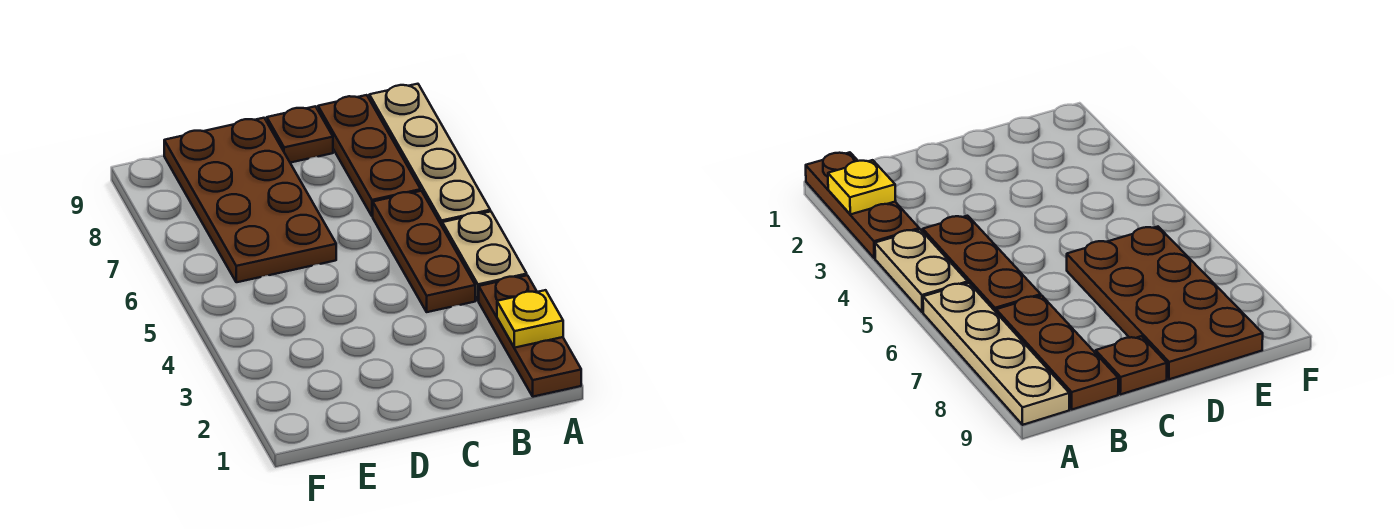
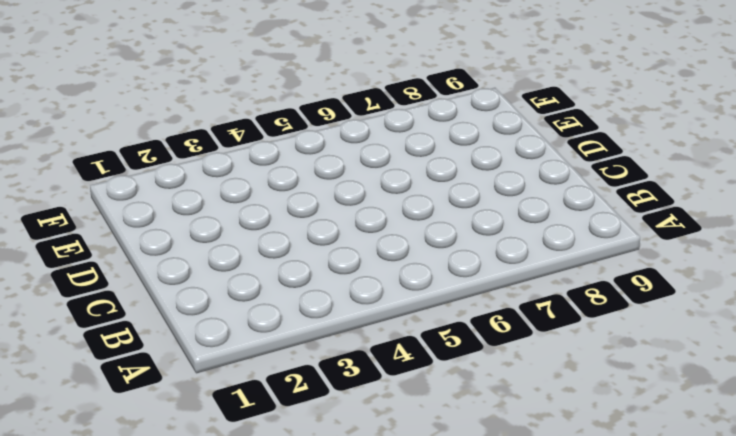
none -> brown 1x3 plate [479,275,581,397]
none -> tan 1x2 plate [442,211,527,301]

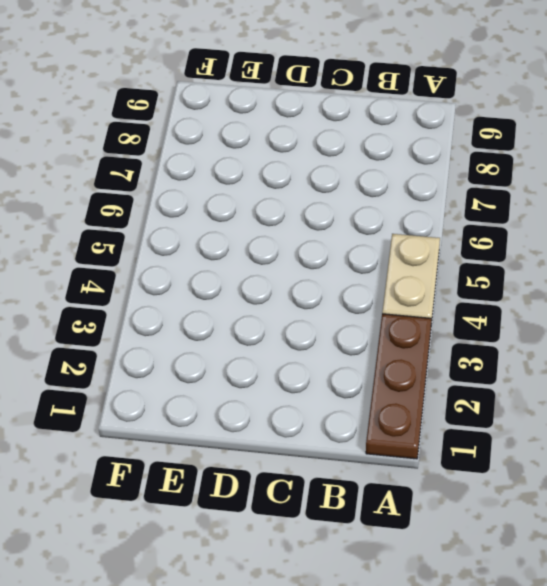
none -> tan 1x4 plate [369,84,490,226]
none -> brown 1x3 plate [373,191,475,312]

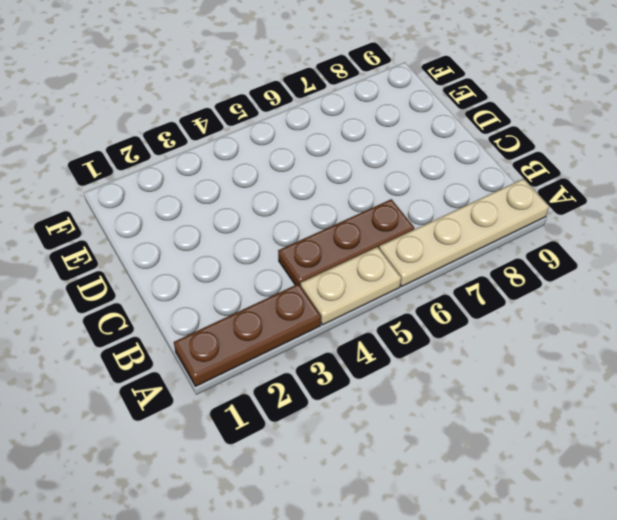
none -> brown 1x3 plate [318,95,421,216]
none -> brown 1x1 plate [267,106,333,163]

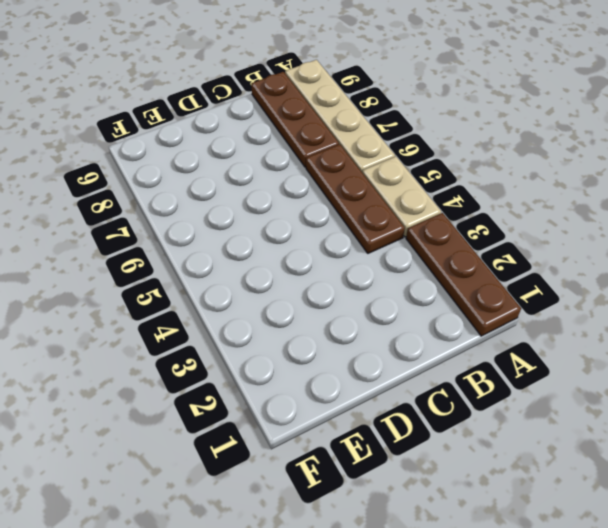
none -> brown 1x1 plate [267,106,333,163]
none -> brown 2x4 plate [164,118,336,282]

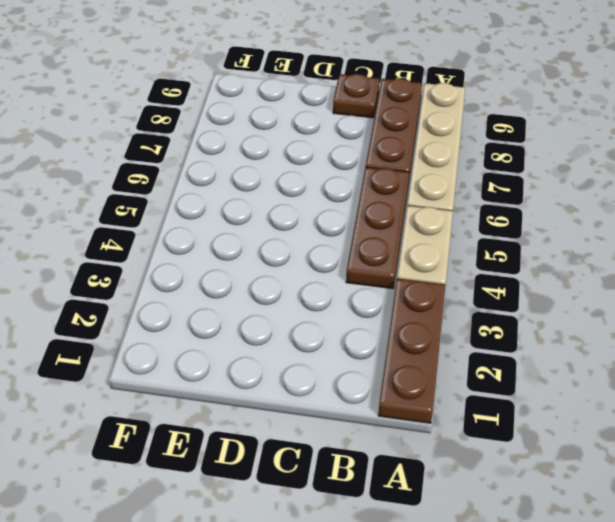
none -> brown 2x4 plate [164,118,336,282]
none -> yellow 1x1 plate [497,290,563,348]

